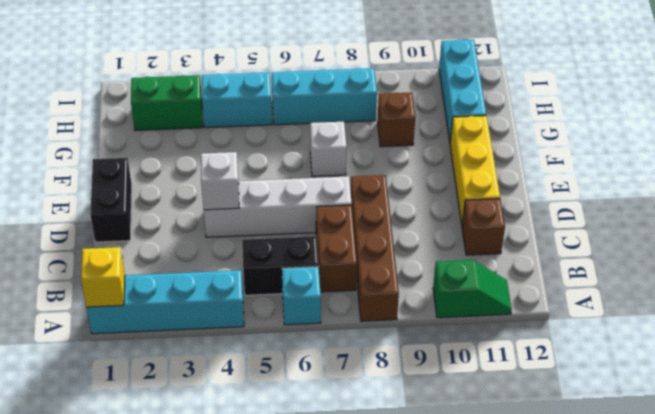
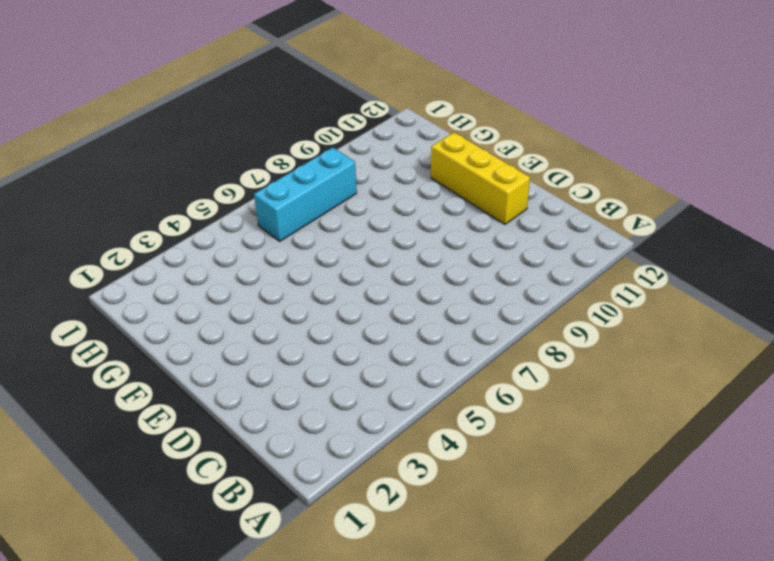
none -> cyan 1x4 brick [87,270,244,334]
none -> cyan 1x1 brick [282,267,321,325]
none -> brown 1x4 brick [351,175,399,321]

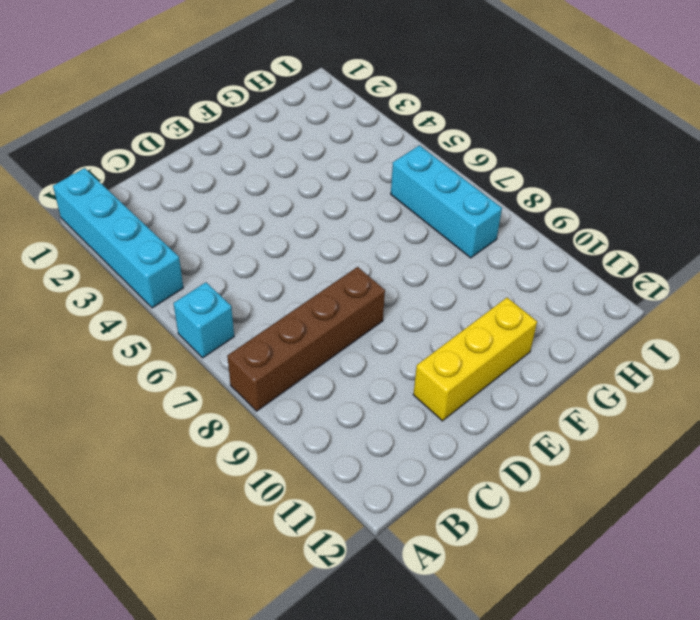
none -> green 1x2 slope [433,260,512,318]
none -> black 1x2 brick [242,236,319,295]
none -> brown 1x2 brick [316,205,357,292]

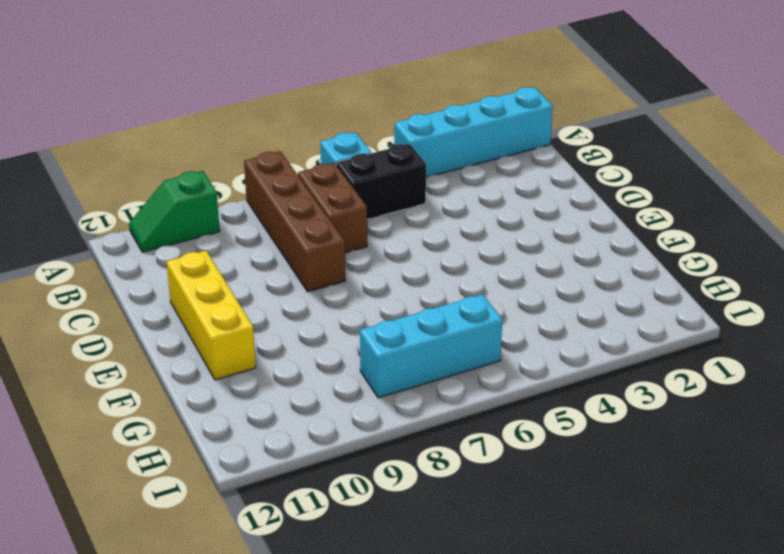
none -> brown 1x1 brick [462,199,505,255]
none -> black 1x2 brick [90,158,132,242]
none -> white 1x4 brick [204,176,352,237]

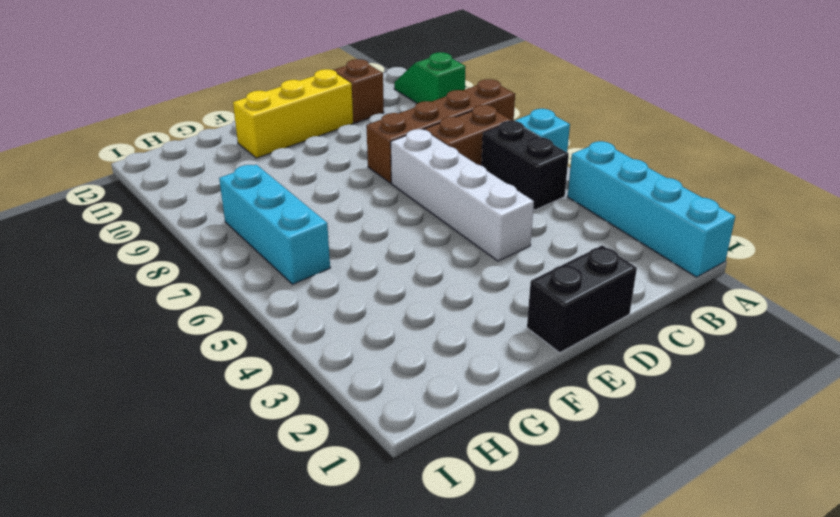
none -> white 1x1 brick [310,122,347,176]
none -> brown 1x1 brick [378,92,415,147]
none -> cyan 1x3 brick [439,39,486,141]

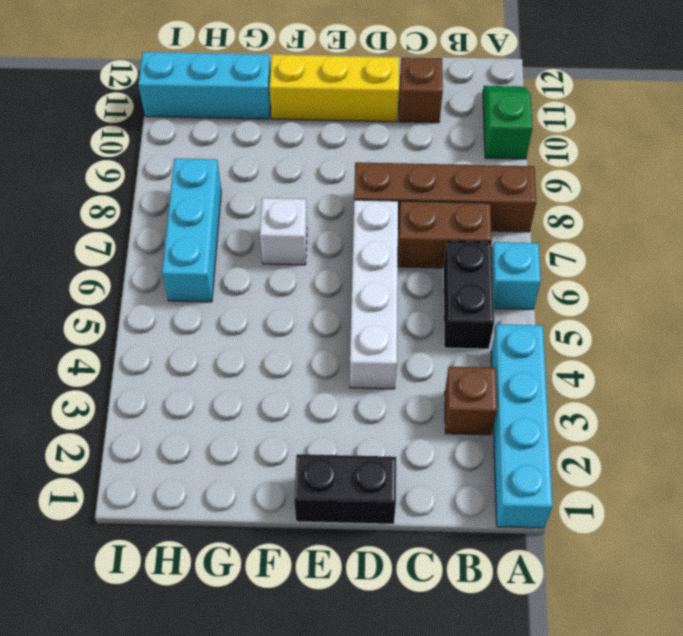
brown 1x1 brick [445,366,497,435] -> brown 1x1 brick moved to [378,92,415,147]
none -> green 1x2 brick [131,75,203,130]
none -> cyan 1x2 brick [202,72,272,128]
none -> yellow 1x1 brick [81,247,125,307]

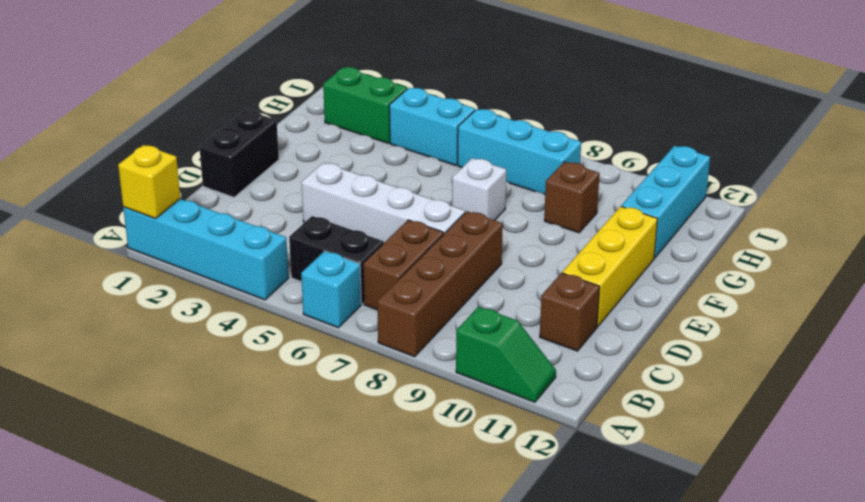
none -> white 1x1 brick [201,152,239,210]

